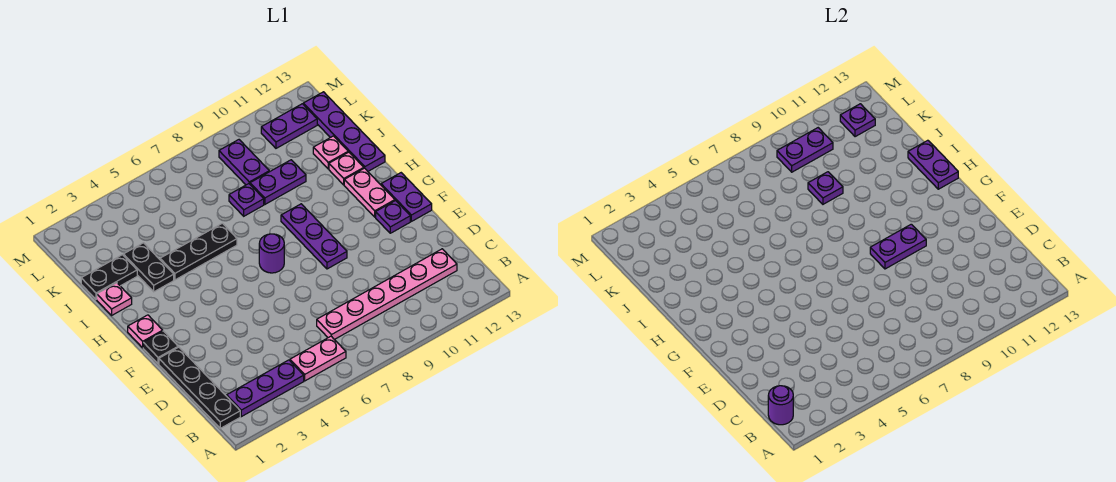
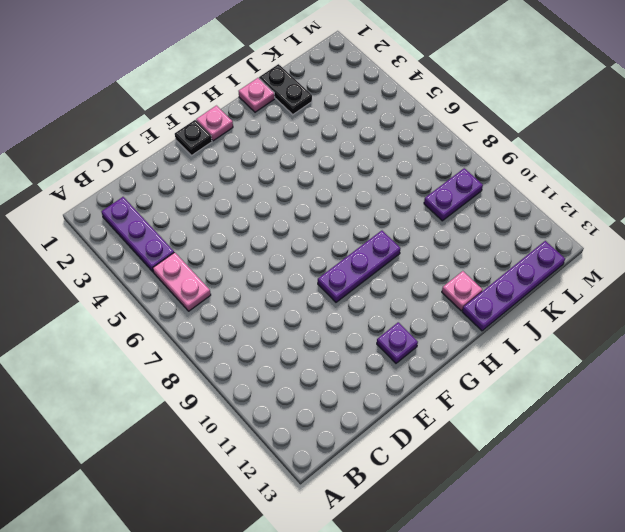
none -> black 1x4 plate [159,347,240,428]
none -> pink 1x6 plate [317,249,457,340]
none -> purple 1x2 plate [381,173,432,221]

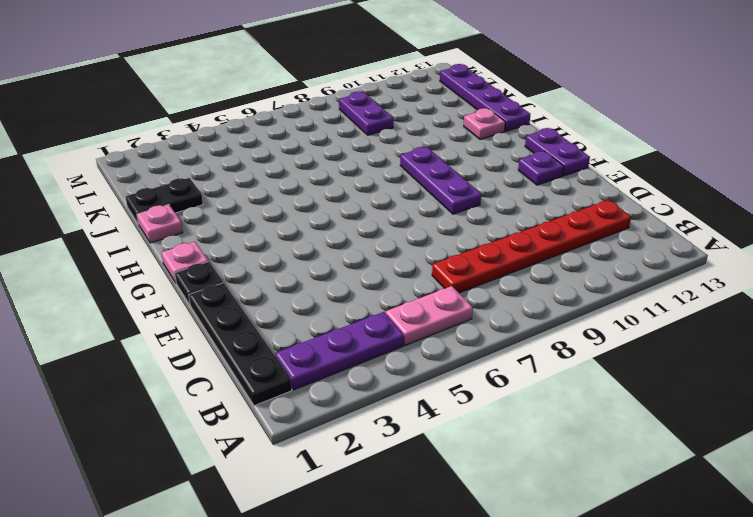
red 1x6 plate [432,200,631,293] -> pink 1x6 plate [317,249,457,340]
none -> purple 1x1 round brick [259,234,284,273]
none -> pink 1x2 plate [344,168,395,217]
none -> black 1x2 plate [123,243,174,292]

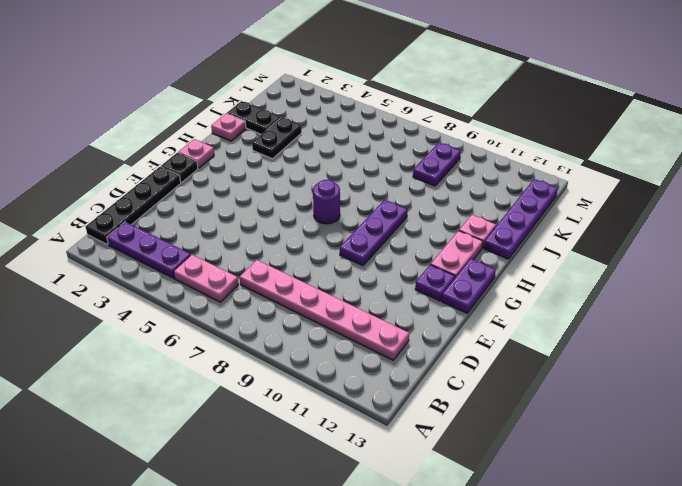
none -> black 1x3 plate [160,223,237,280]
none -> purple 1x1 plate [229,184,264,216]
none -> purple 1x2 plate [250,160,306,204]

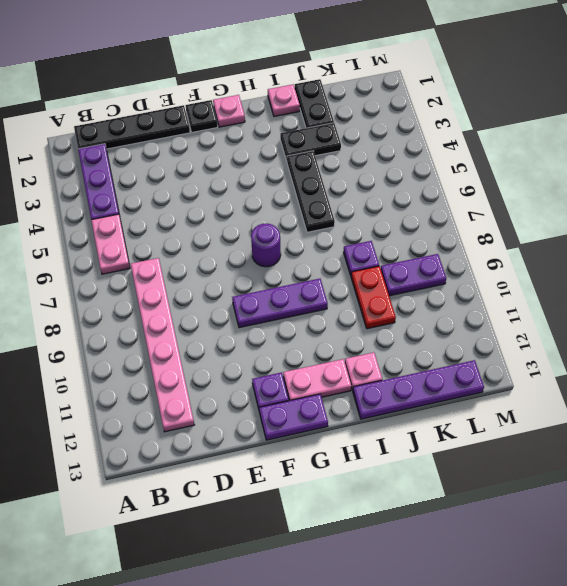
red 1x2 plate [351,266,396,329] -> purple 1x2 plate [250,160,306,204]
none -> pink 1x1 plate [313,136,348,169]
none -> purple 1x2 plate [261,104,317,148]
none -> purple 1x1 round brick [768,386,793,425]

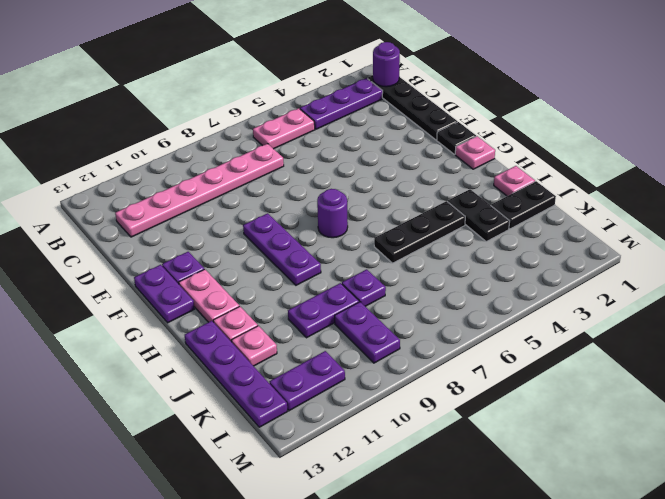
none -> purple 1x2 plate [870,224,926,269]
none -> purple 1x2 plate [908,140,958,189]
none -> purple 1x1 plate [808,172,843,204]

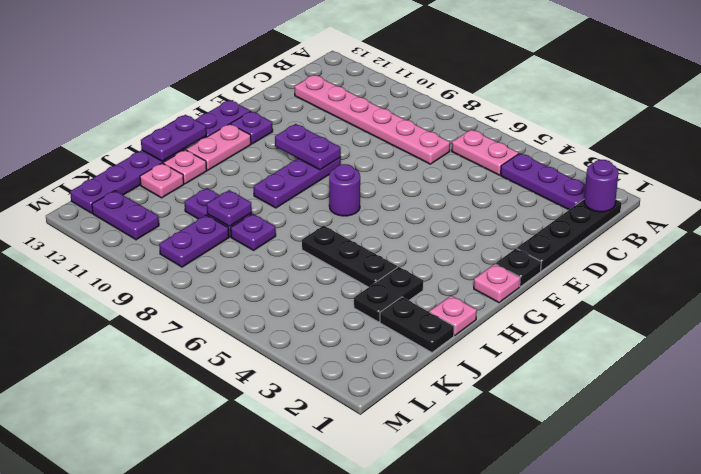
none -> purple 1x2 plate [777,128,833,172]
none -> purple 1x1 plate [840,104,875,137]

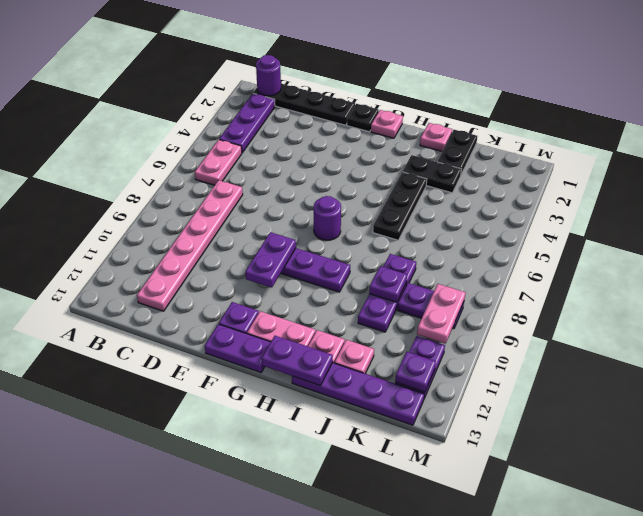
pink 1x2 plate [417,284,466,344] -> purple 1x2 plate [777,128,833,172]

